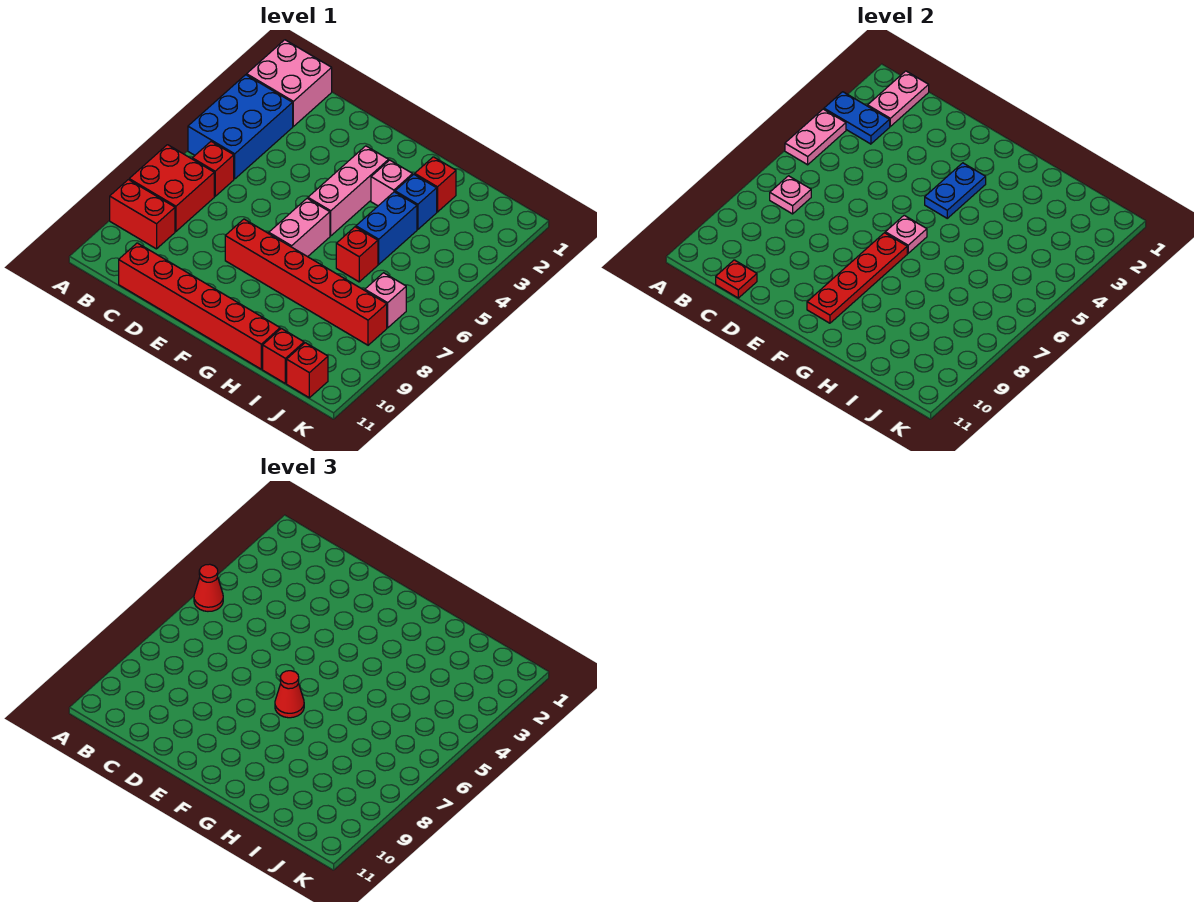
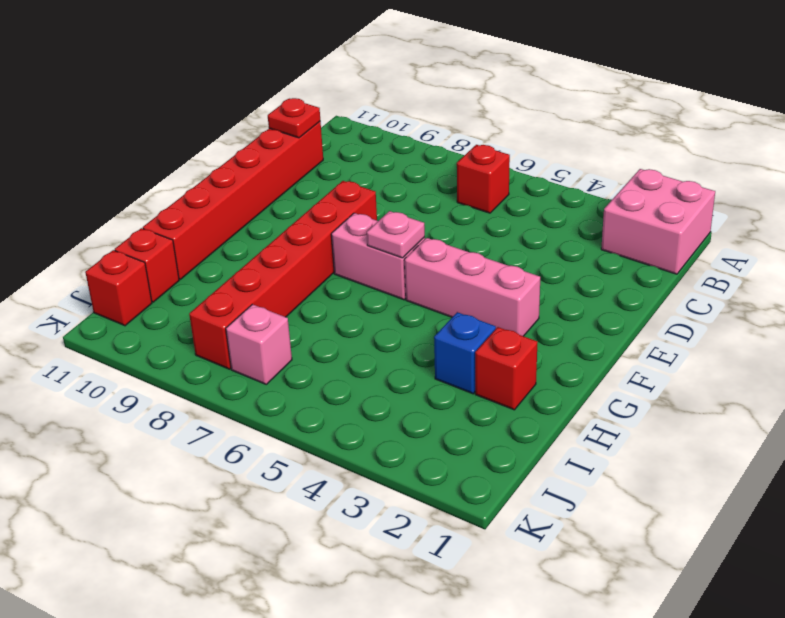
none -> blue 2x3 brick [188,75,293,179]
none -> red 2x2 brick [129,145,214,231]
none -> red 1x2 brick [110,180,175,249]

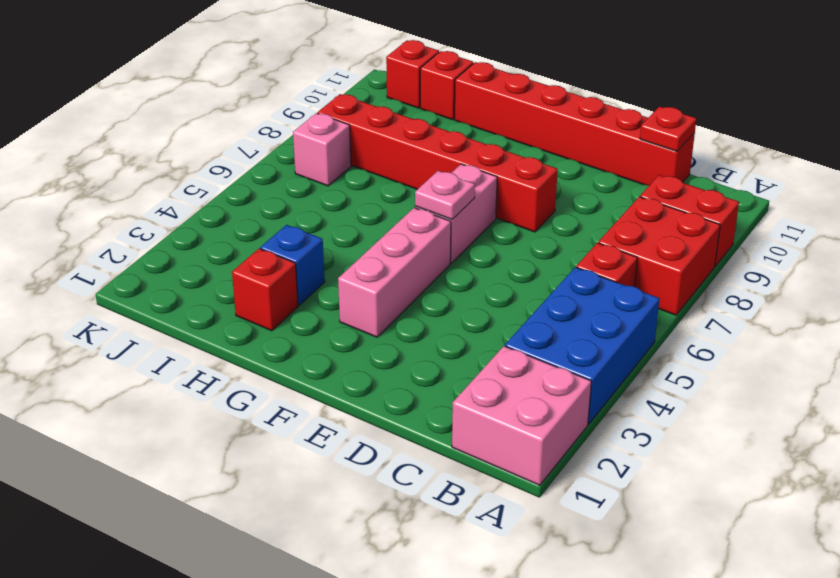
none -> pink 1x1 brick [371,160,413,206]
none -> blue 1x2 brick [356,192,417,264]
none -> red 1x1 brick [336,227,378,282]

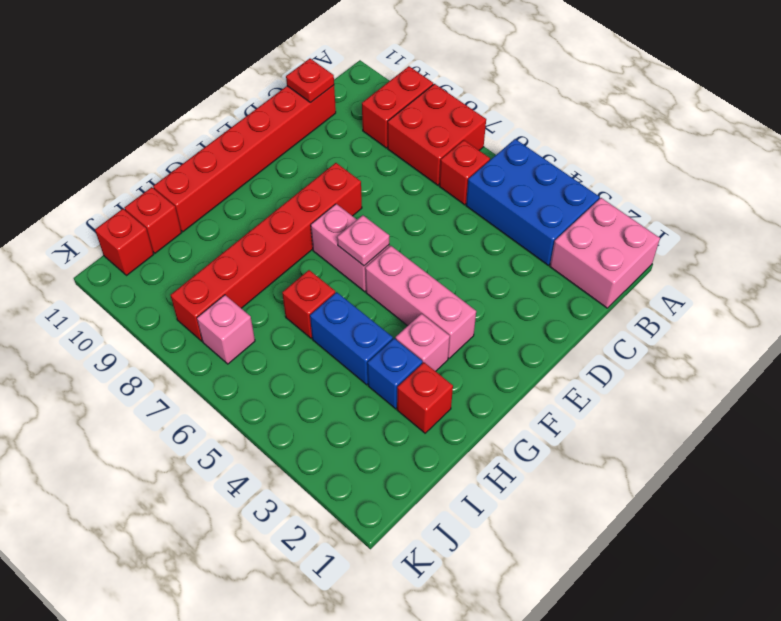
none -> blue 1x2 plate [824,92,890,144]
none -> pink 1x2 plate [785,109,846,165]
none -> pink 1x2 plate [868,71,929,126]

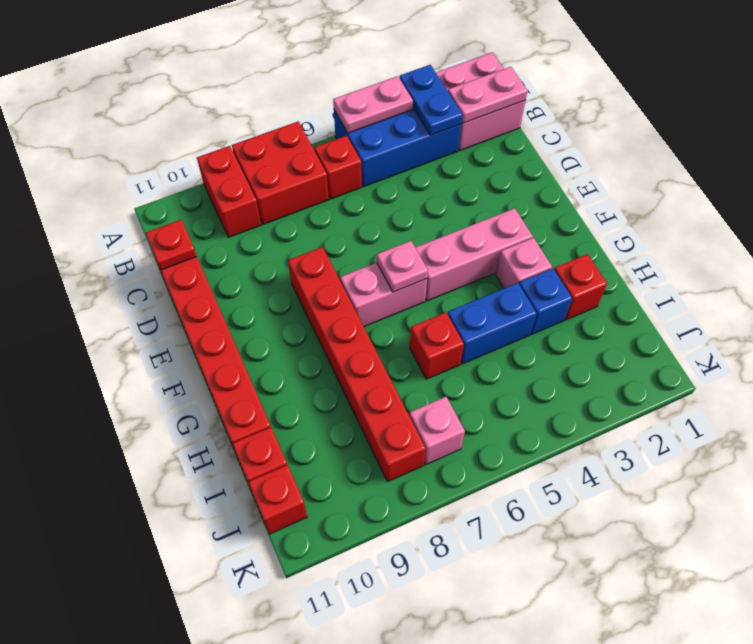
none -> pink 1x1 plate [770,176,811,214]
none -> blue 1x2 plate [925,163,986,218]
none -> red 1x4 plate [807,233,907,323]

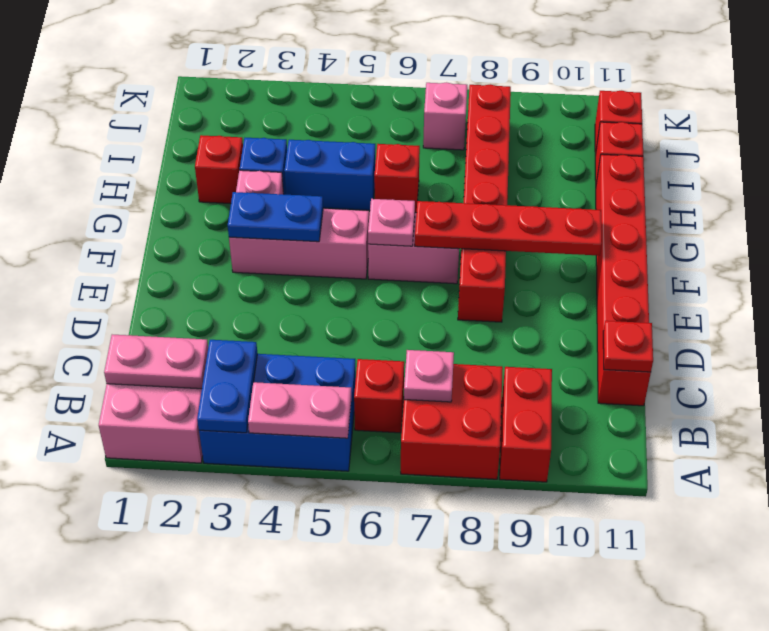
none -> red 1x1 cone [194,564,223,611]
none -> red 1x1 cone [275,671,304,718]

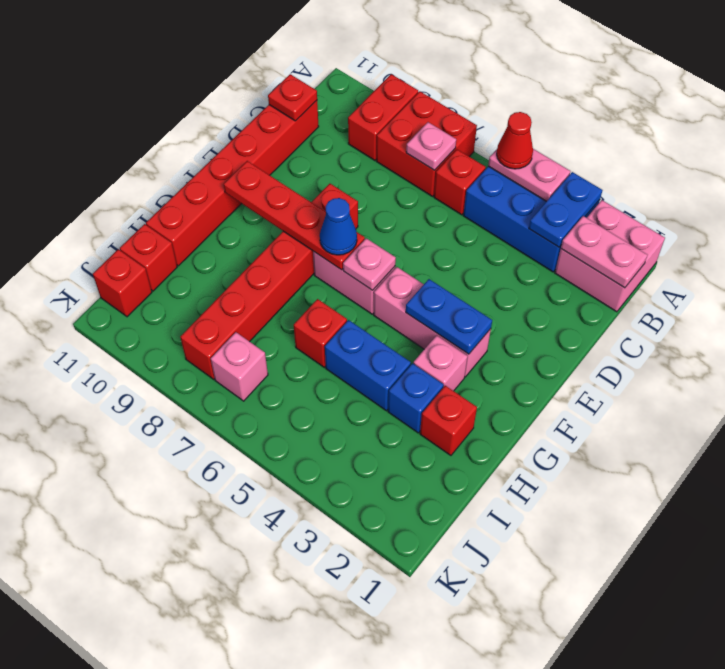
blue 1x1 cone [320,198,357,255] -> red 1x1 cone [275,671,304,718]

